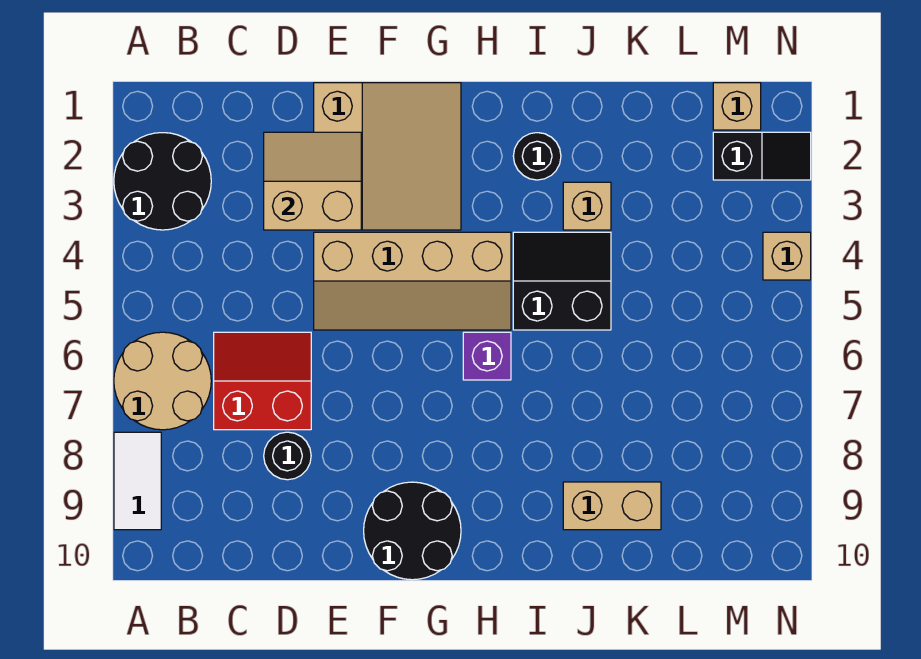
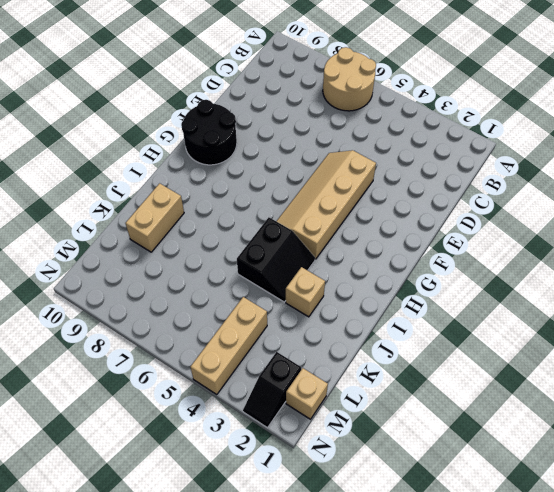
tan 1x3 brick [190,297,267,394] -> tan 1x1 brick [763,232,811,280]
none -> black 2x2 round brick [114,133,211,230]
none -> white 1x2 tile [114,432,161,530]
none -> red 2x2 slope [214,332,311,430]

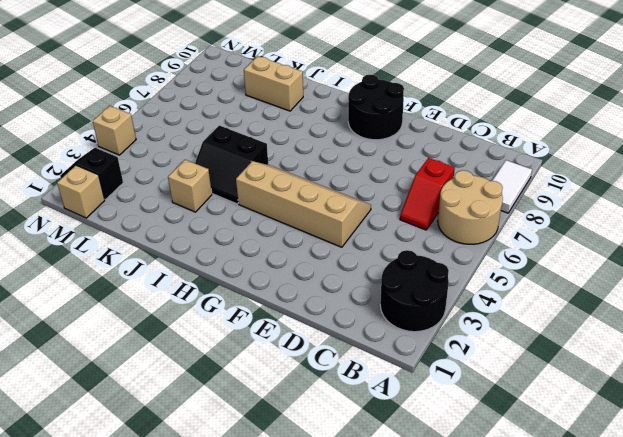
red 1x2 slope [400,158,455,230] -> red 2x2 slope [214,332,311,430]
none -> black 1x1 round brick [264,432,311,480]
none -> tan 3x3 slope [314,83,461,230]
none -> purple 1x1 brick [463,332,511,380]

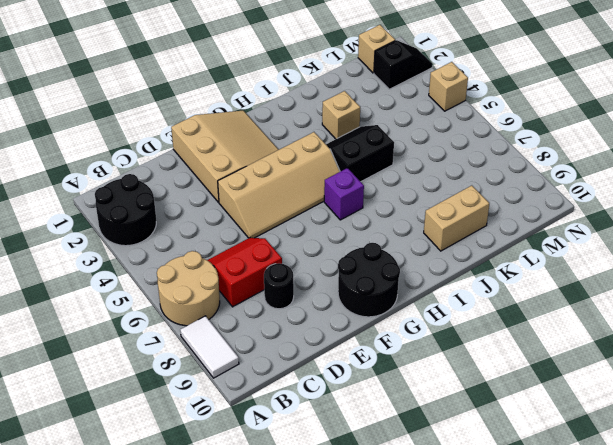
none -> black 1x1 round brick [513,133,561,180]
none -> tan 2x2 slope [264,132,361,230]

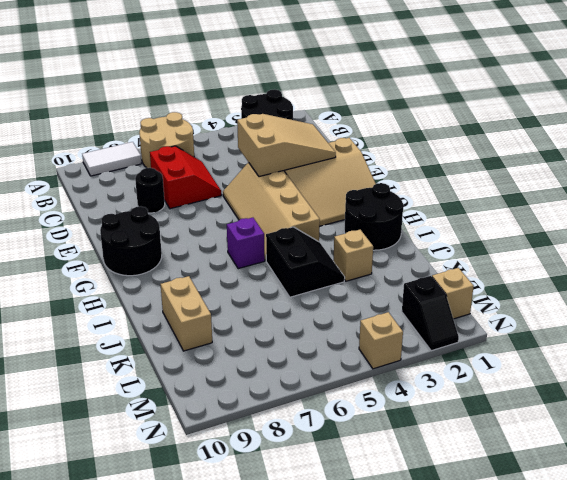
tan 2x3 slope [237,114,336,177] -> tan 2x2 slope [264,132,361,230]
black 2x2 round brick [344,183,404,250] -> black 1x1 round brick [513,133,561,180]

